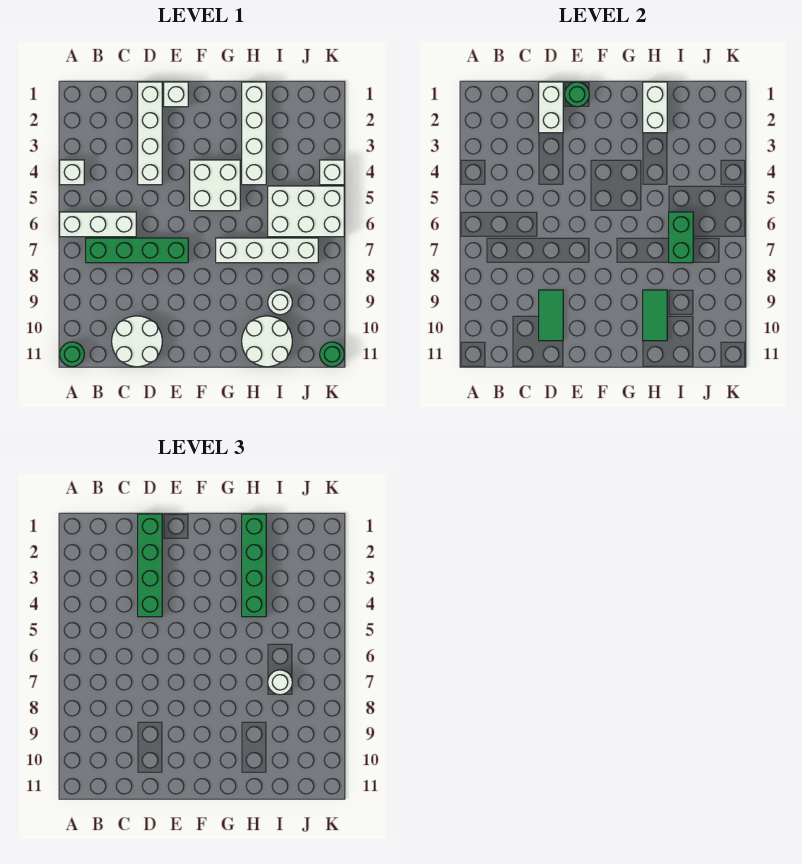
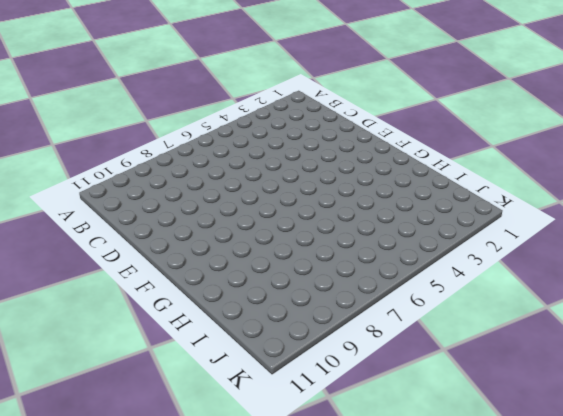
none -> white 1x1 brick [60,160,84,185]
none -> white 1x3 brick [60,212,136,237]
none -> green 1x1 round brick [60,342,84,367]

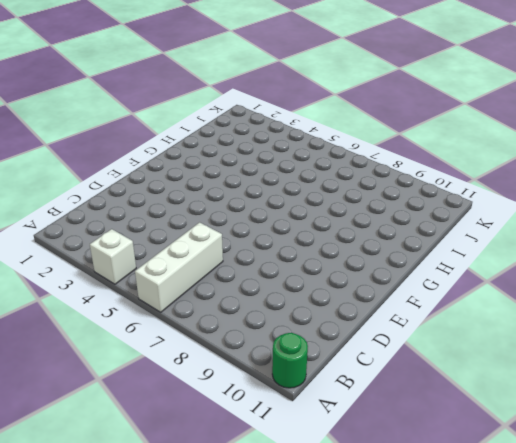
none -> green 1x4 brick [86,238,188,263]
none -> white 2x2 round brick [112,316,162,367]
none -> white 1x4 brick [138,82,162,185]

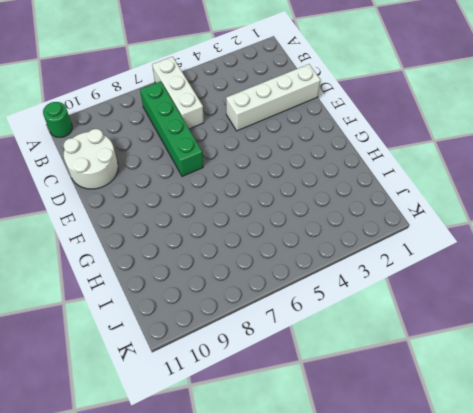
none -> white 1x1 brick [60,160,84,185]
none -> white 1x1 brick [164,82,188,107]
none -> white 2x2 brick [190,160,240,211]

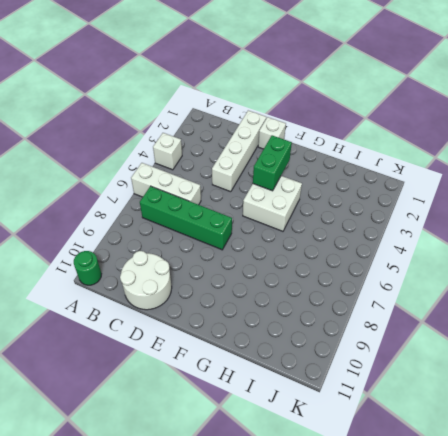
green 1x2 brick [253,135,292,191] -> green 1x2 brick moved to [669,212,693,263]
none -> white 1x4 brick [216,238,318,263]
none -> white 1x4 brick [242,82,266,185]
none -> white 2x2 round brick [242,316,292,367]

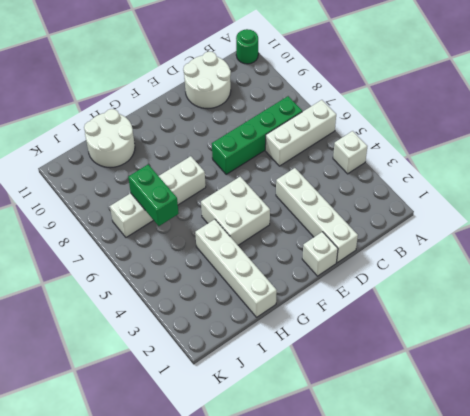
none -> white 2x3 brick [268,186,344,237]
none -> white 1x1 round brick [268,290,292,315]
none -> white 1x1 brick [320,160,344,185]

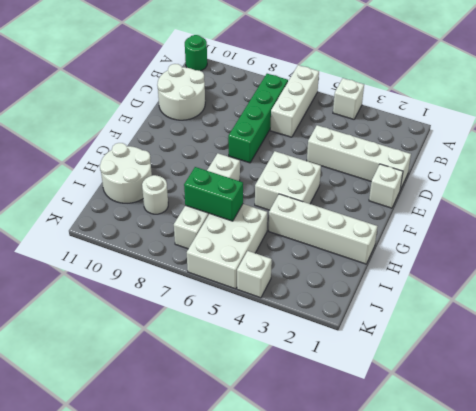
none -> green 1x1 round brick [320,342,344,367]
none -> white 1x2 brick [539,82,563,133]
none -> green 1x2 tile [539,290,563,341]

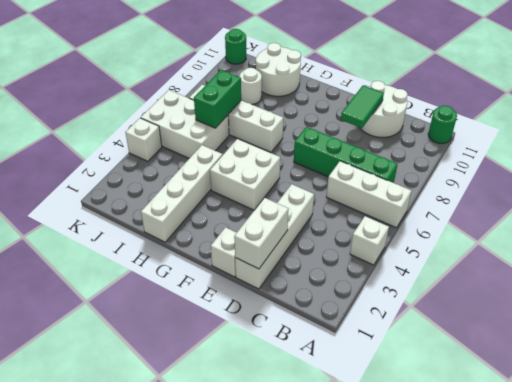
none -> green 1x1 round brick [565,82,589,107]
none -> white 1x2 brick [643,82,667,133]
none -> green 1x2 tile [643,290,667,341]

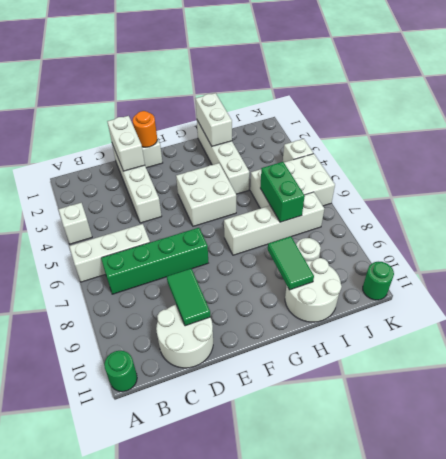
orange 1x1 round brick [133,111,157,147] -> green 1x1 round brick [565,82,589,107]
none -> green 1x4 brick [138,514,162,617]
none -> green 1x4 brick [242,514,266,617]
none -> white 1x1 round brick [268,670,292,695]

